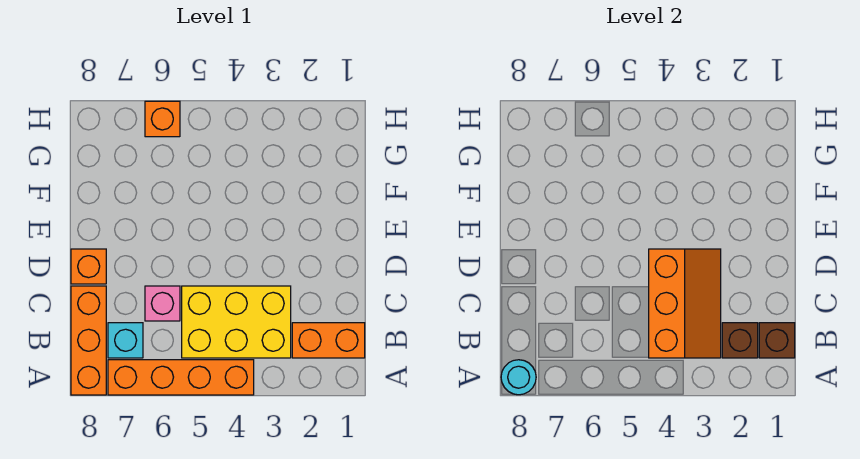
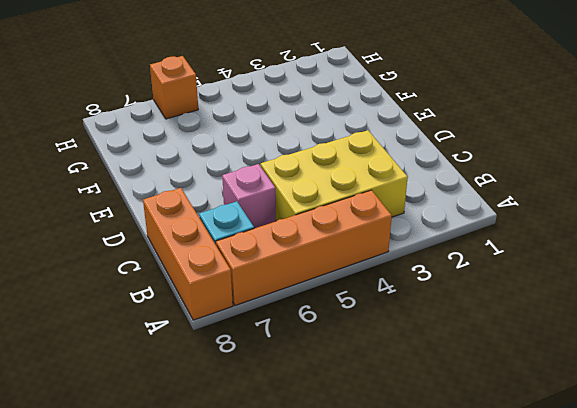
none -> orange 1x2 brick [292,323,365,358]
none -> orange 1x1 brick [71,249,106,284]
none -> cyan 1x1 round brick [501,360,536,395]

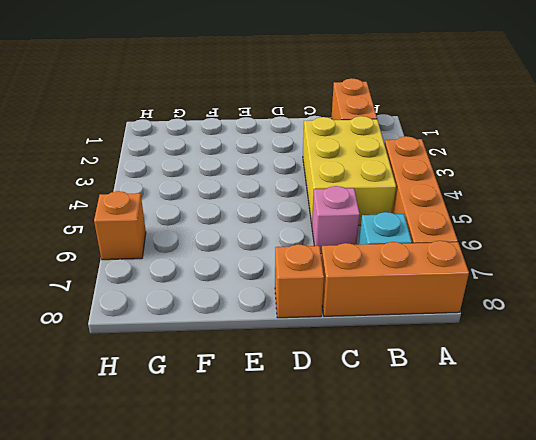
none -> cyan 1x1 round brick [501,360,536,395]
none -> brown 1x1 brick [759,323,795,358]
none -> brown 1x1 brick [722,323,758,358]

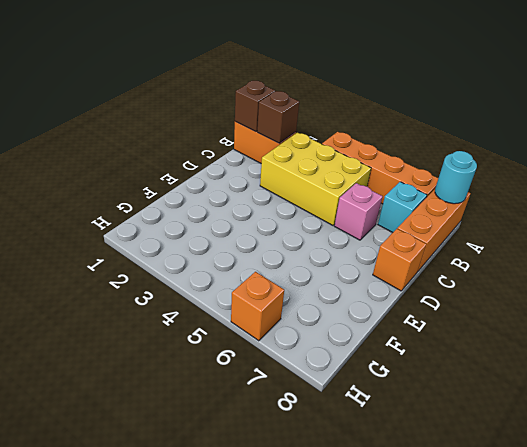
none -> orange 2x3 slope [649,249,721,358]

